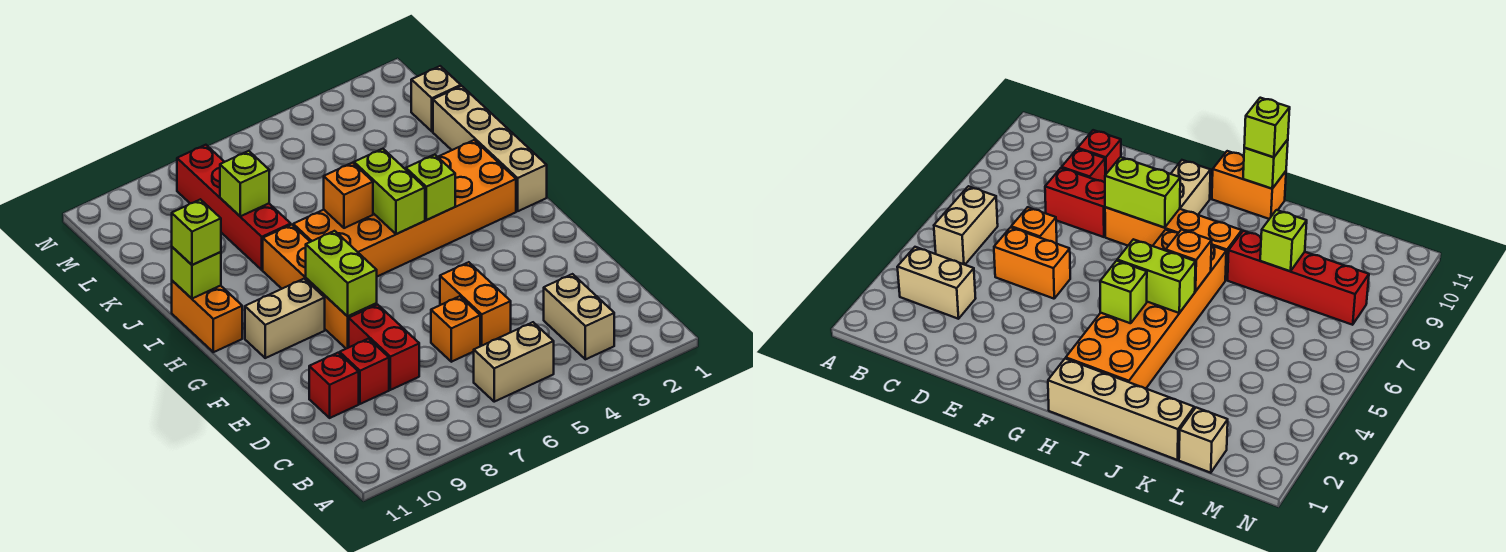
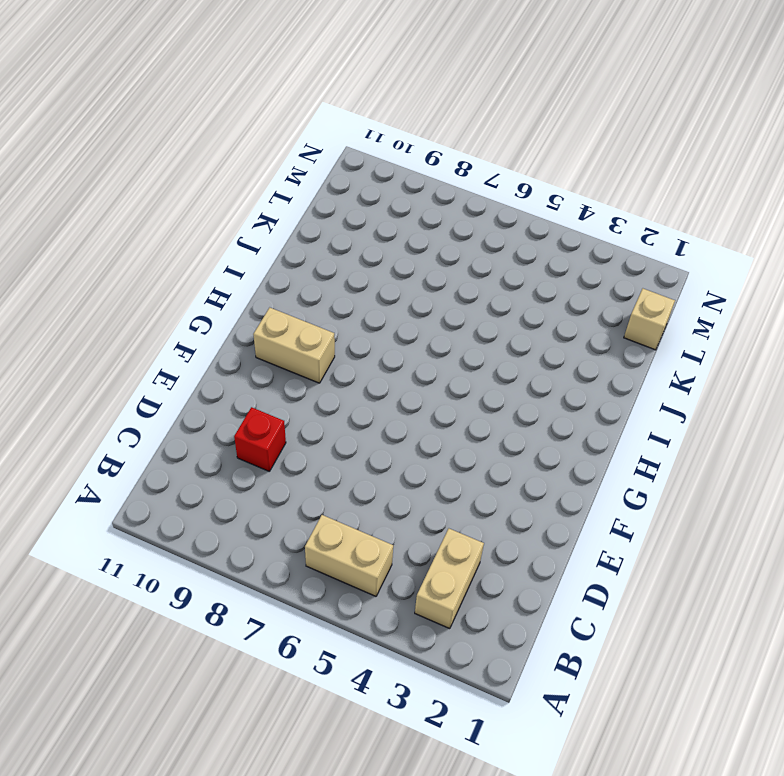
none -> orange 1x2 brick [440,262,511,346]
none -> orange 1x1 brick [431,296,480,362]
none -> red 1x2 brick [349,305,419,390]

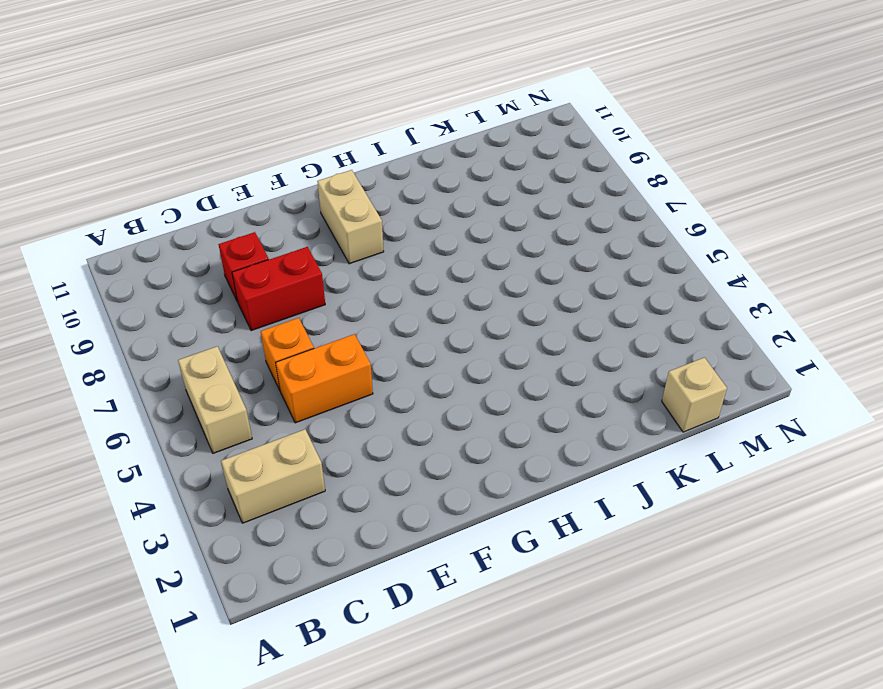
none -> red 1x1 brick [309,353,359,418]
none -> orange 1x4 brick [263,225,377,349]
none -> tan 1x4 brick [433,86,547,211]

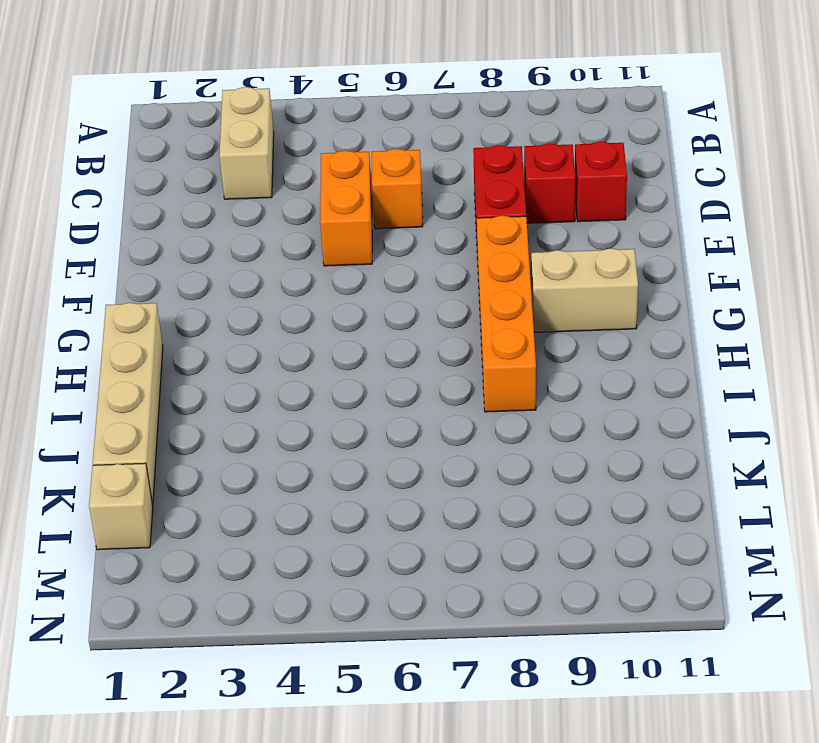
none -> tan 1x2 brick [474,322,554,402]
none -> orange 2x6 brick [293,140,516,276]
none -> orange 1x2 brick [172,281,242,352]

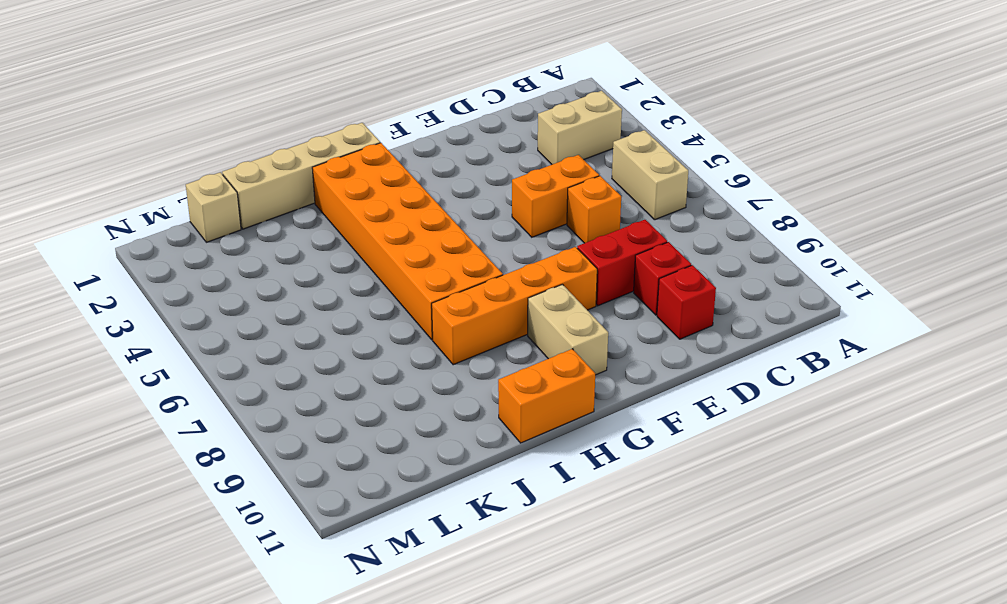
none -> red 1x4 brick [177,145,291,270]
none -> lime 1x2 brick [306,231,377,316]
none -> lime 1x1 brick [406,155,455,220]

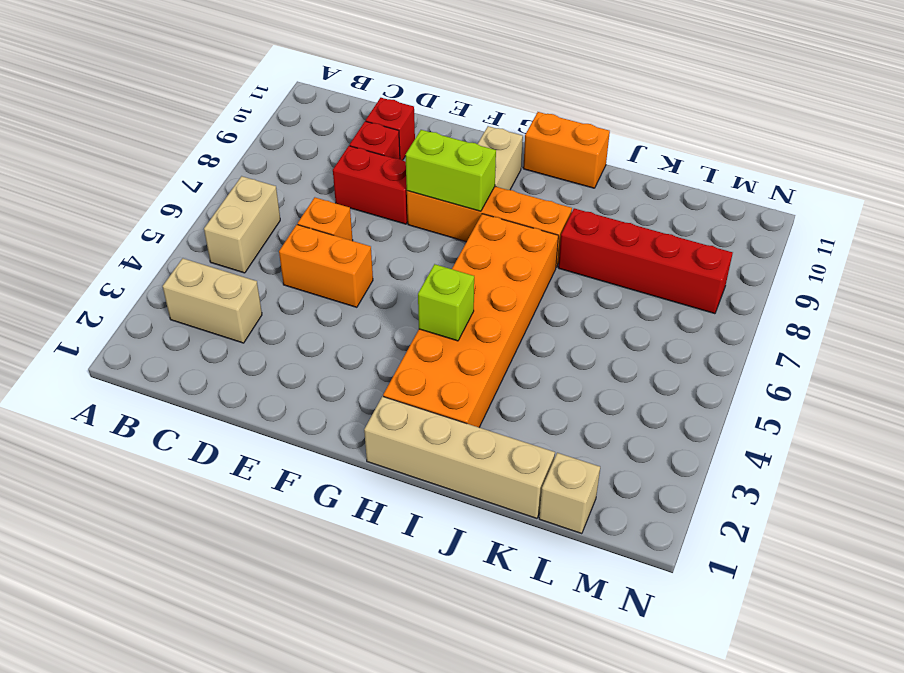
none -> lime 1x2 brick [354,149,425,234]
none -> orange 1x1 brick [324,163,373,228]
none -> lime 1x1 brick [172,247,221,299]

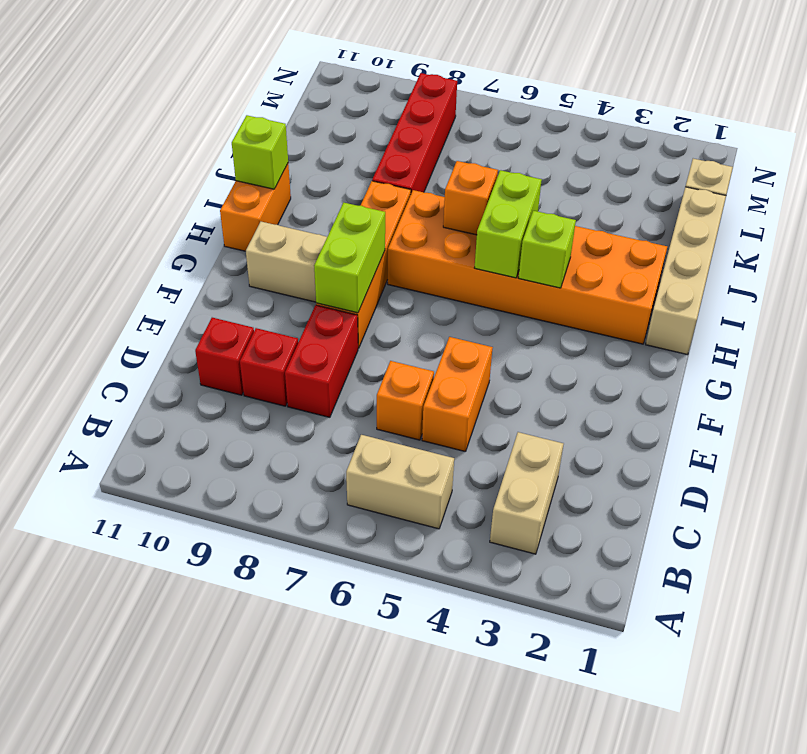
none -> lime 1x1 brick [220,151,269,216]
none -> lime 1x1 brick [172,199,221,265]

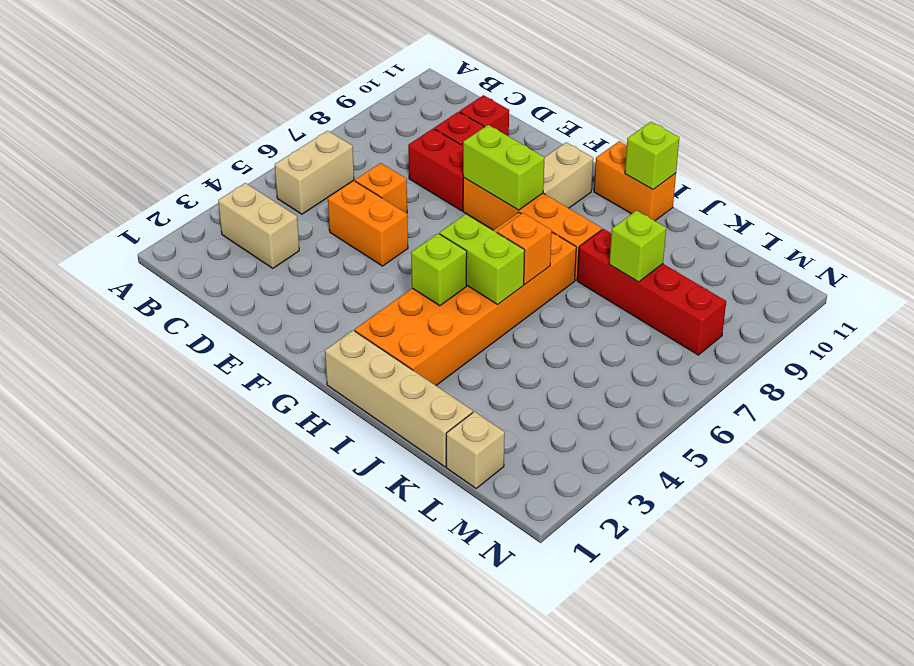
none -> lime 1x1 brick [172,199,221,265]

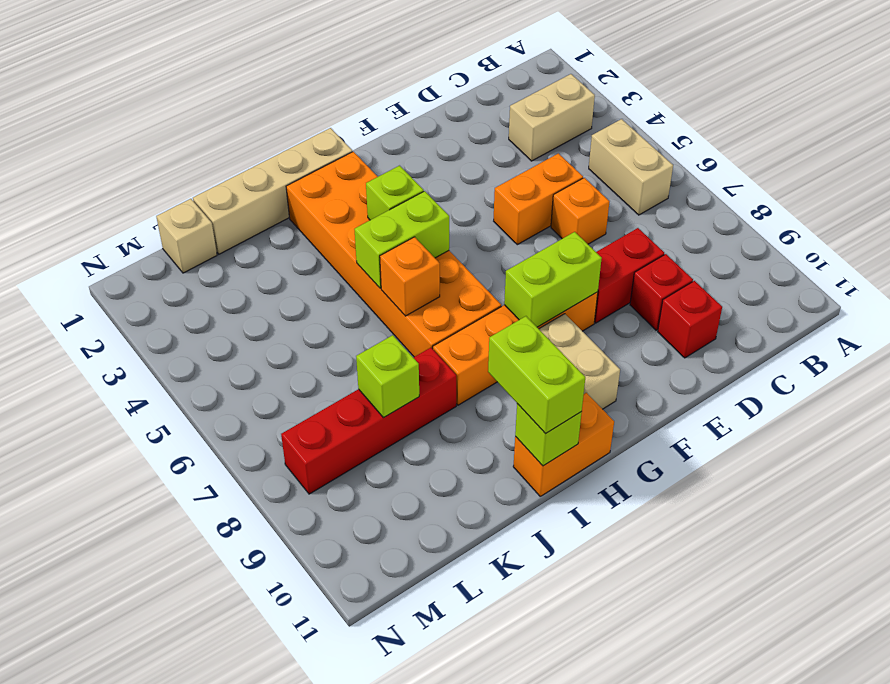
lime 1x2 brick [488,316,585,434] -> lime 1x1 brick [172,199,221,265]

